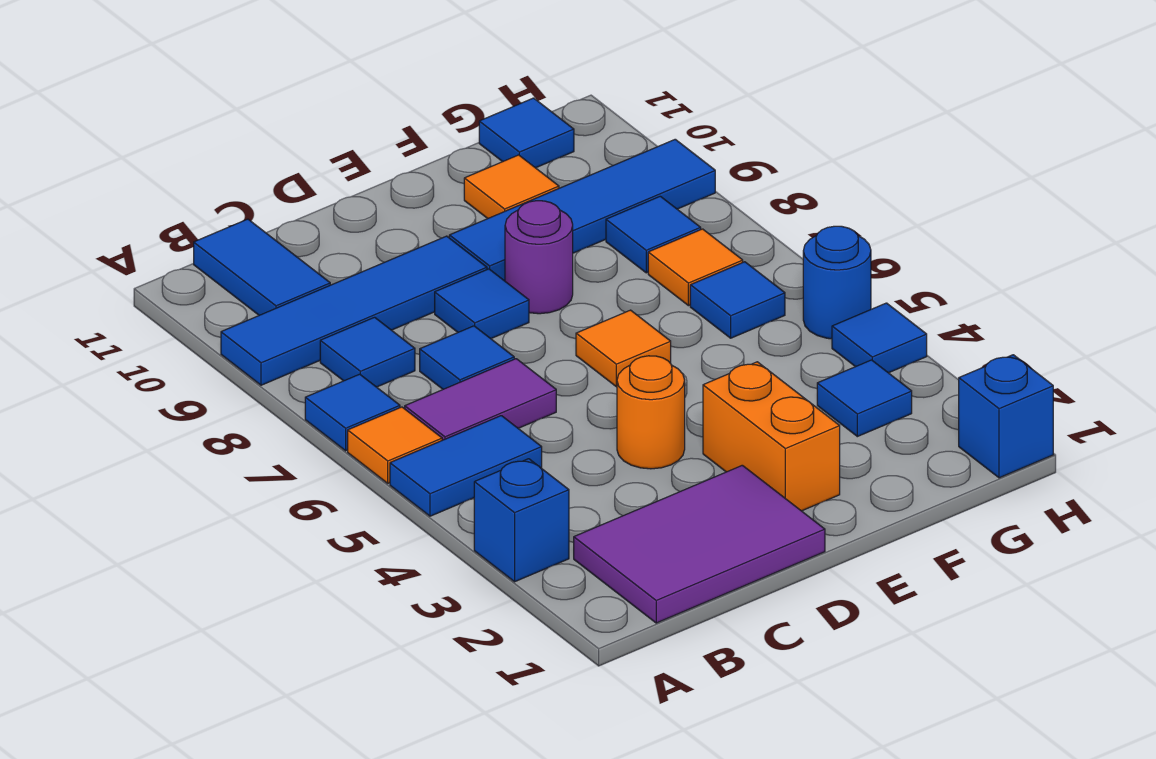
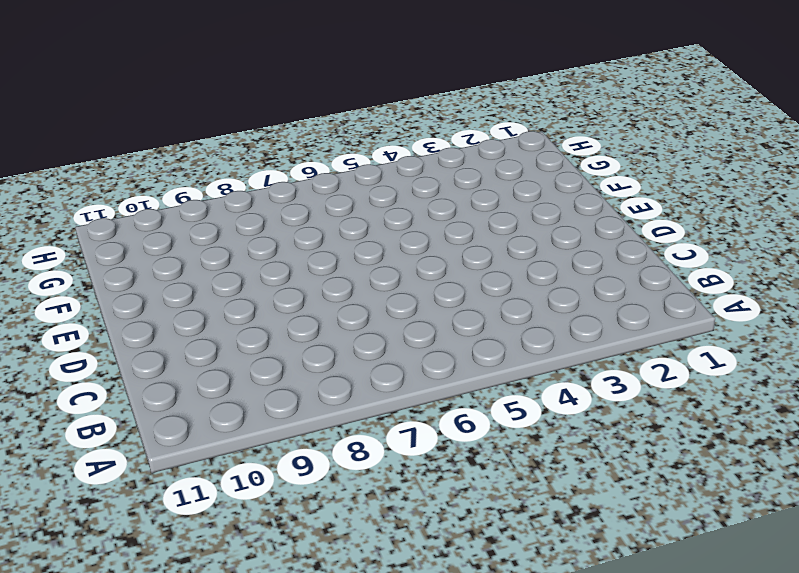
none -> blue 1x1 brick [474,459,569,582]
none -> blue 1x2 tile [390,416,542,516]
none -> orange 1x1 tile [348,407,442,483]

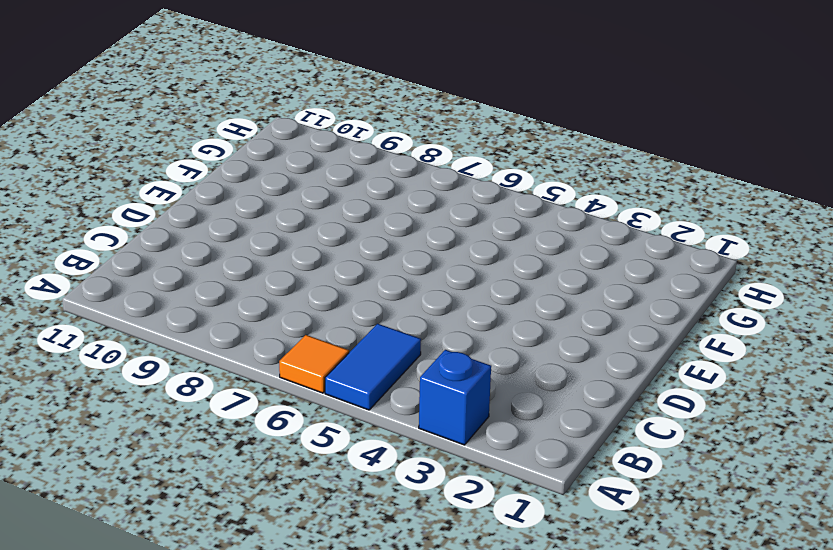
none -> blue 1x1 tile [305,374,400,451]
none -> blue 1x4 tile [221,236,487,385]
none -> purple 2x3 tile [574,465,825,623]

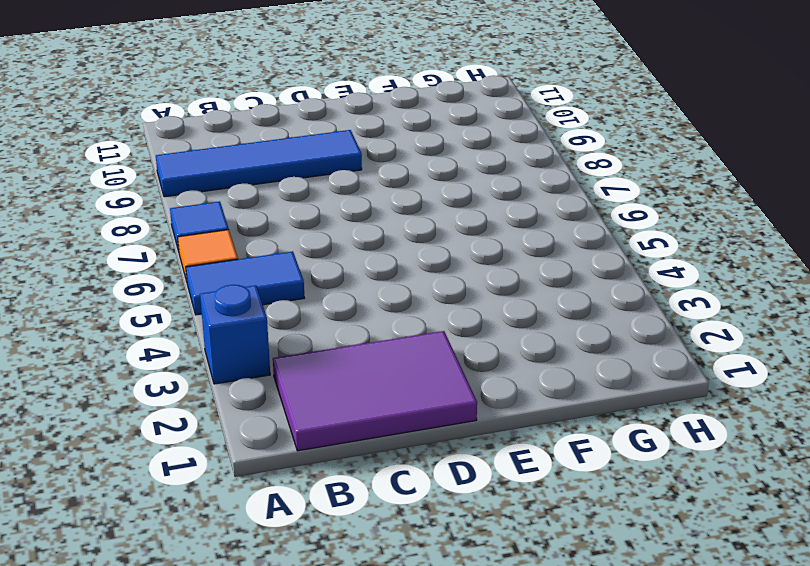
none -> purple 1x2 tile [405,359,556,440]
none -> blue 1x1 tile [320,317,415,387]
none -> blue 1x2 tile [194,219,330,315]

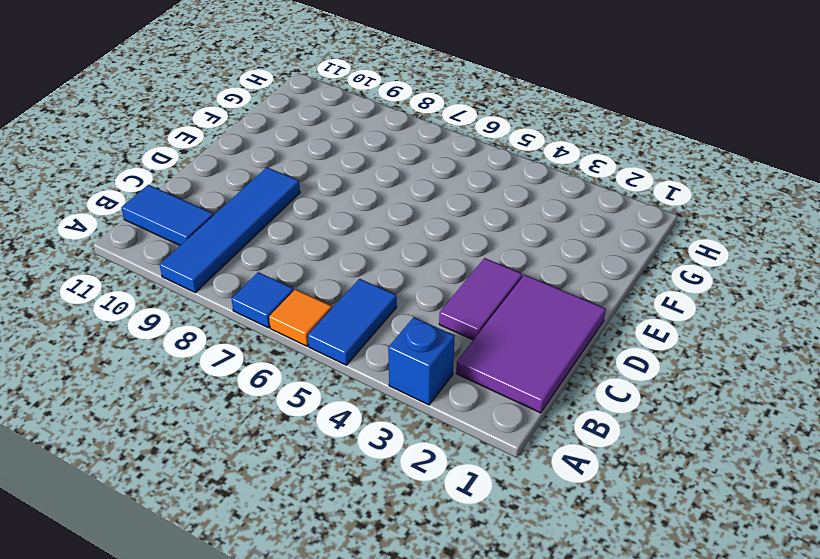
purple 1x2 tile [439,258,522,340] -> purple 1x2 tile moved to [405,359,556,440]
none -> blue 1x1 tile [320,317,415,387]
none -> blue 1x1 tile [420,326,514,389]
none -> orange 1x1 round brick [617,356,685,469]

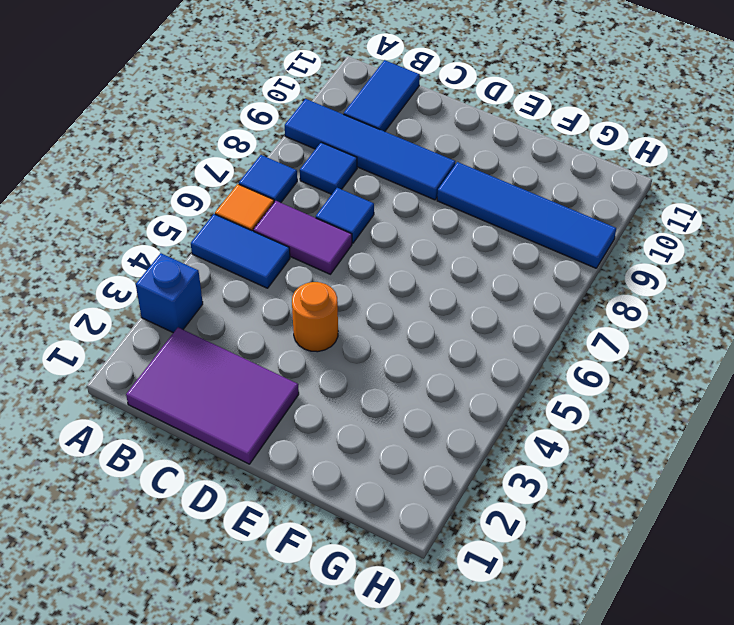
none -> blue 1x1 tile [435,269,529,339]
none -> orange 1x2 brick [703,362,840,511]
none -> orange 1x1 tile [576,310,671,387]

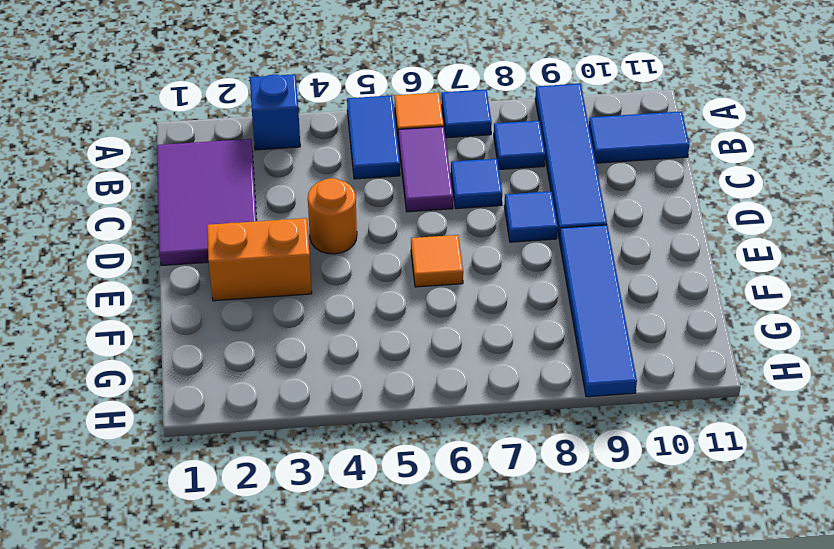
none -> purple 1x1 round brick [505,201,573,314]
none -> orange 1x1 tile [464,155,559,219]
none -> blue 1x1 tile [817,360,912,437]

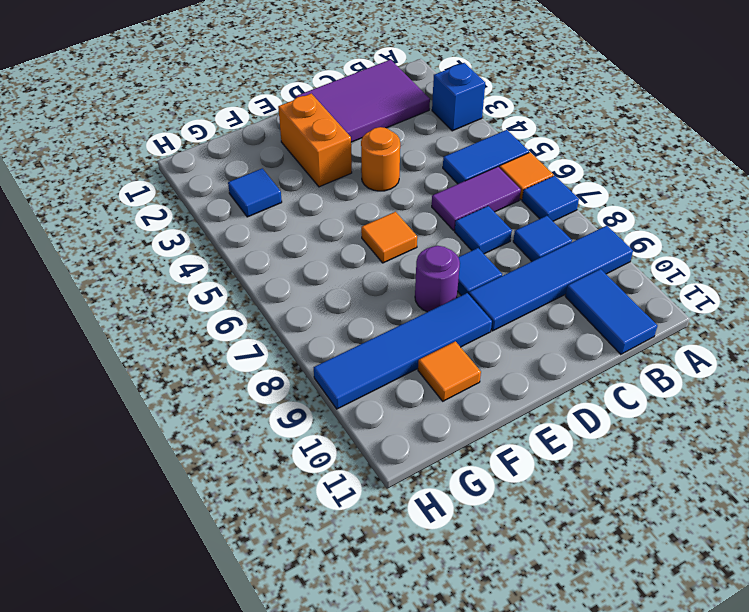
none -> blue 1x1 tile [690,262,785,338]
none -> orange 1x1 tile [648,229,743,306]
none -> blue 1x1 tile [606,196,701,273]

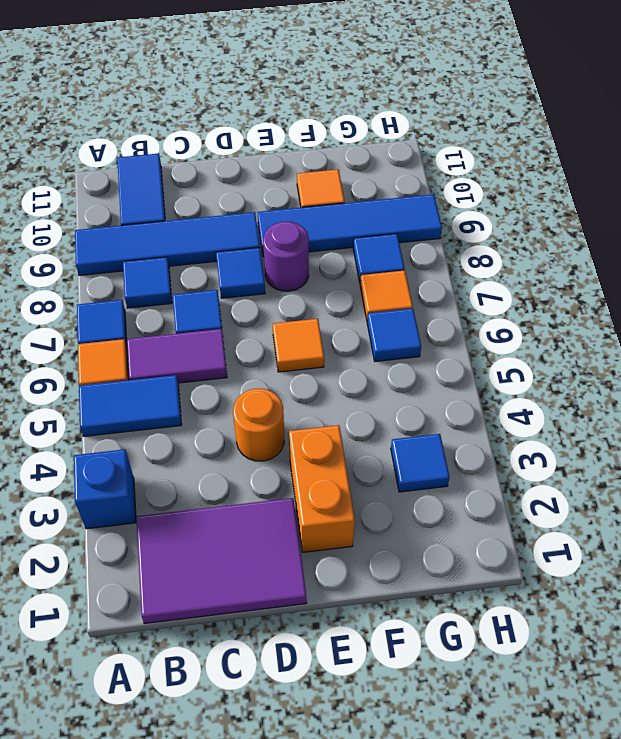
none -> blue 1x1 tile [479,98,574,168]
none -> blue 1x1 brick [959,355,1053,478]
none -> blue 1x1 tile [832,303,927,373]

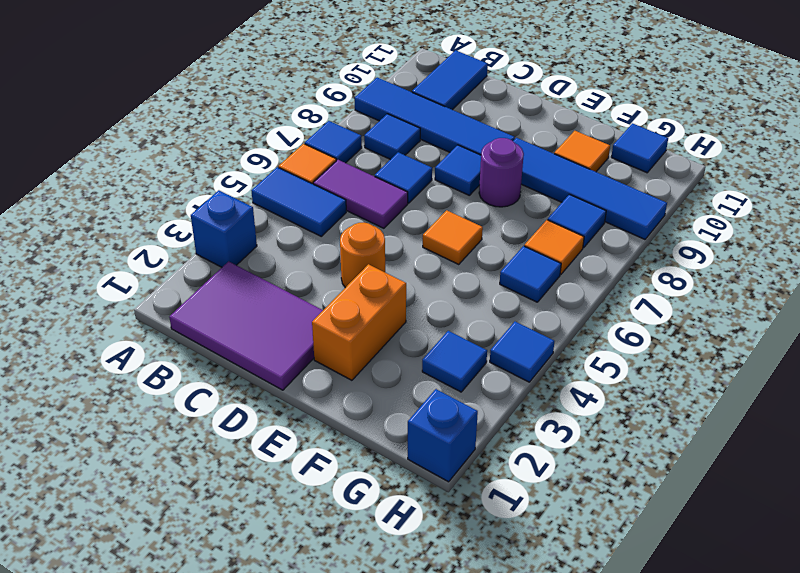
none -> blue 1x1 round brick [803,226,871,339]

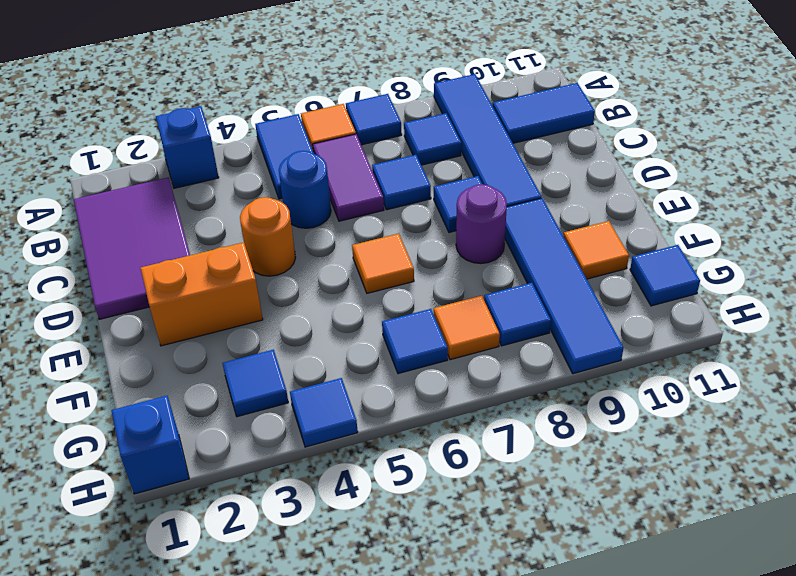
blue 1x1 round brick [279,151,331,228] -> blue 1x1 round brick moved to [803,226,871,339]

